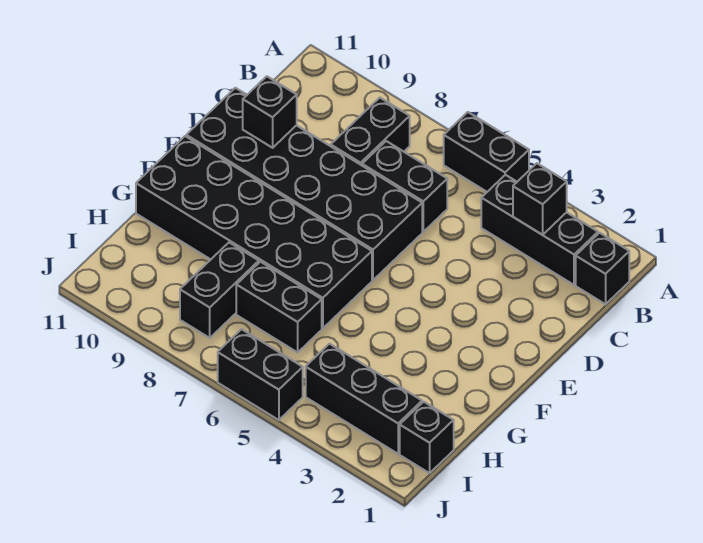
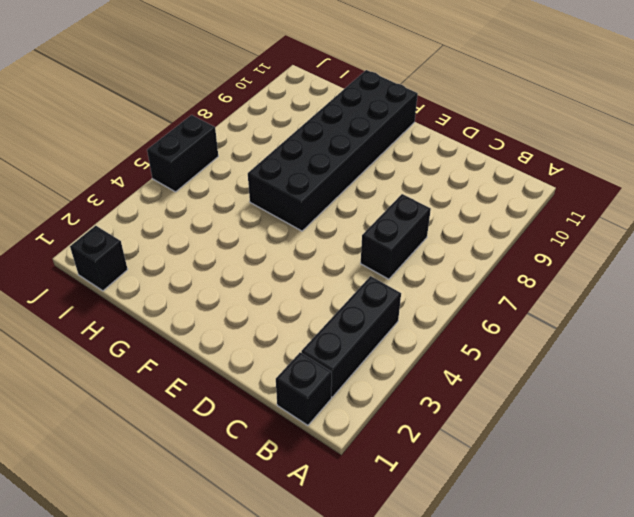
none -> black 1x2 brick [444,112,529,192]
none -> black 1x2 brick [331,98,410,165]
none -> black 2x6 brick [186,88,422,280]

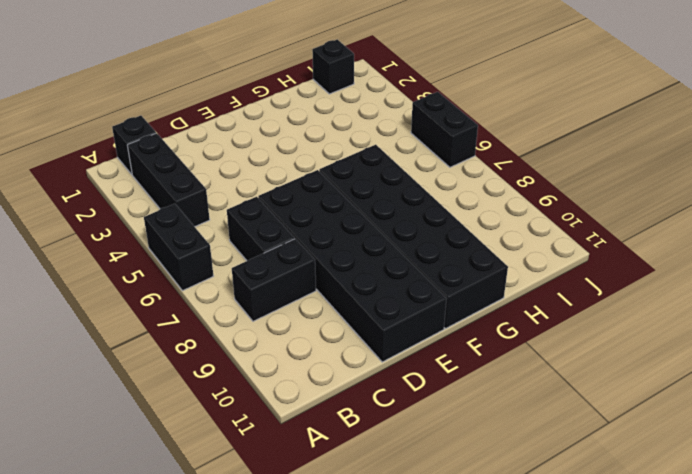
none -> black 1x2 brick [236,262,322,352]
none -> black 1x2 brick [180,242,259,338]
none -> black 1x3 brick [306,344,422,454]

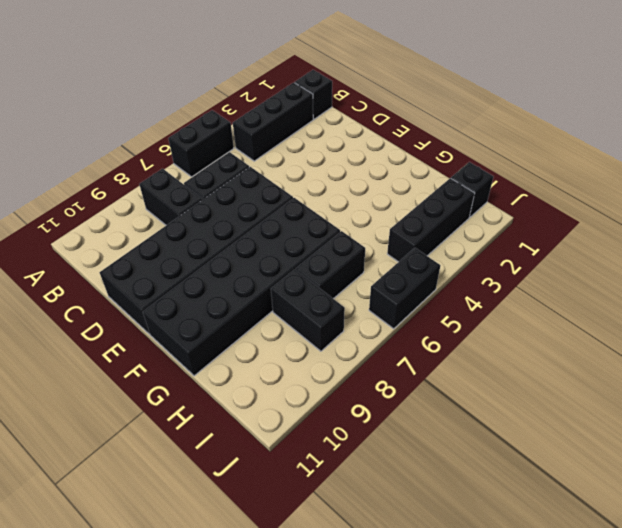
none -> black 1x1 brick [513,163,567,235]
none -> black 1x1 brick [243,76,297,148]

